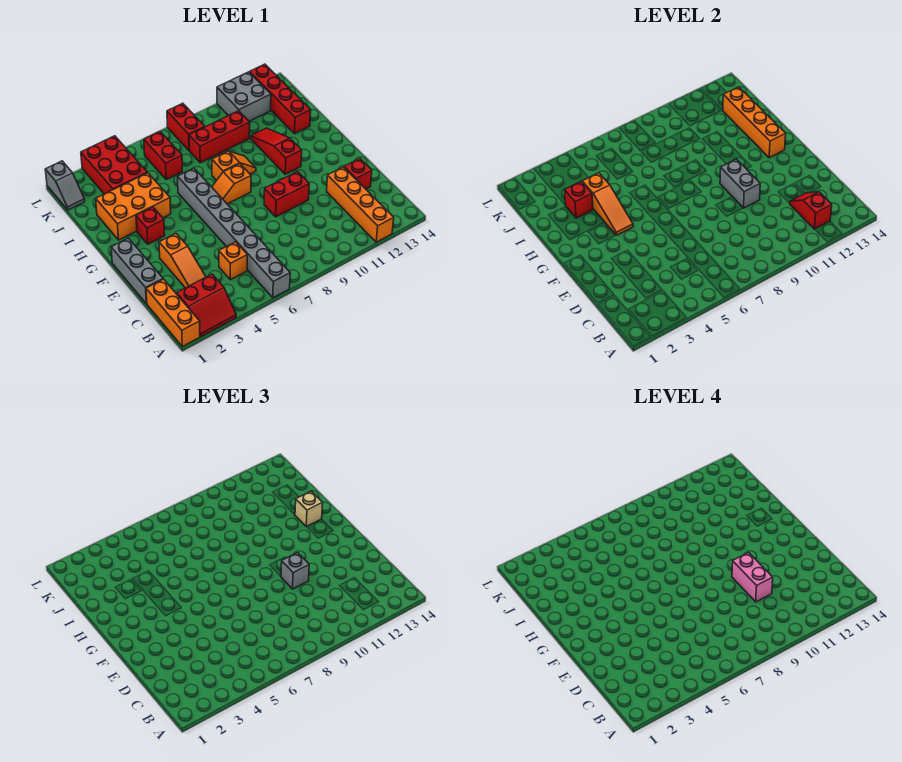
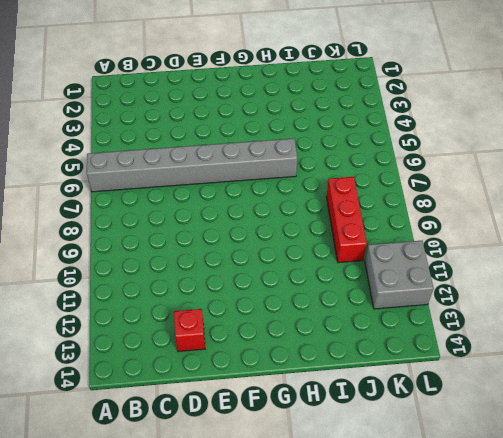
none -> orange 1x3 brick [146,279,200,346]
none -> red 2x2 slope [177,274,236,336]
none -> orange 1x4 brick [327,167,394,242]

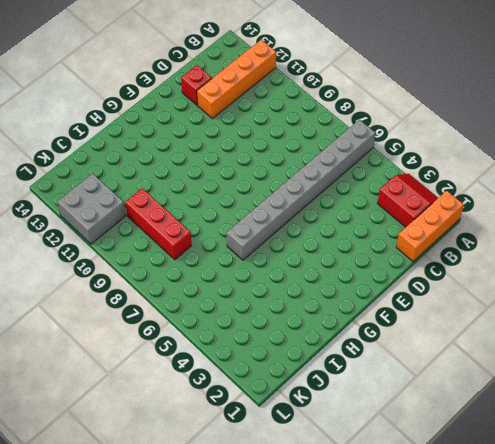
none -> orange 1x3 slope [159,234,206,288]
none -> orange 1x1 brick [219,242,247,280]
none -> grey 1x3 brick [111,238,163,304]

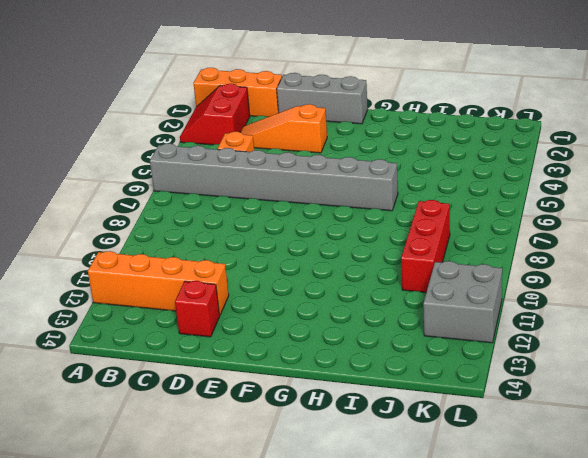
none -> red 1x2 brick [264,172,309,217]
none -> red 1x1 brick [136,207,165,244]
none -> orange 1x2 slope [212,164,251,204]

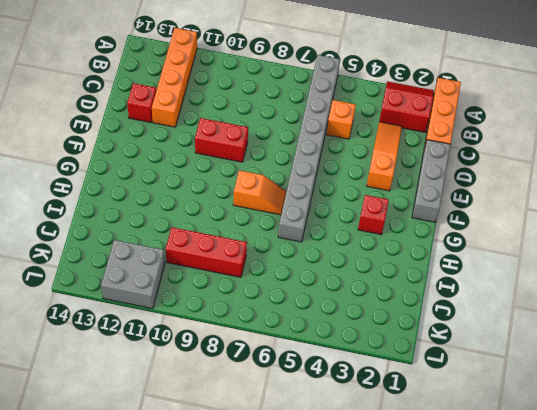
none -> red 1x3 slope [251,128,302,174]
none -> orange 2x3 brick [96,173,171,240]
none -> orange 1x2 slope [212,151,256,181]

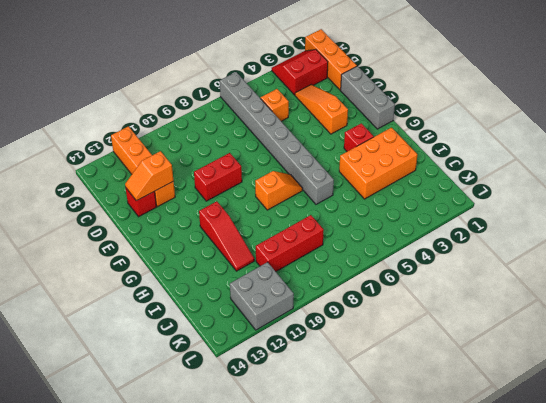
orange 1x2 slope [125,151,174,201] -> orange 1x2 slope moved to [212,151,256,181]
none -> red 1x4 brick [250,64,311,134]
none -> red 2x3 brick [81,136,147,194]
none -> red 1x2 brick [144,132,182,179]

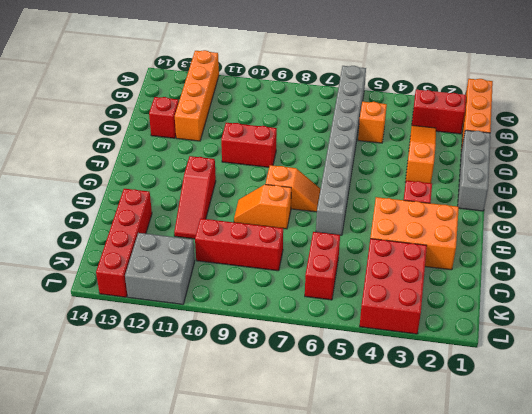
none -> grey 1x2 slope [45,161,85,210]
none -> red 1x2 brick [167,103,205,151]
none -> red 1x2 slope [790,192,832,229]

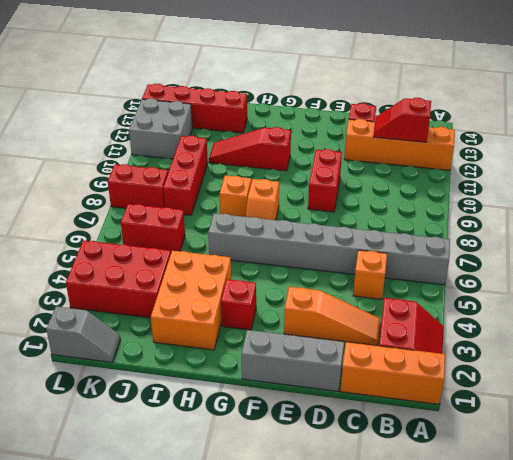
none -> grey 1x2 brick [720,159,760,208]
none -> orange 1x3 slope [582,173,633,235]
none -> orange 1x4 brick [723,87,786,158]

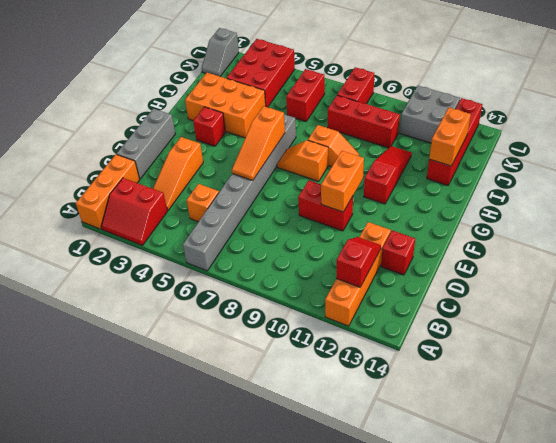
orange 1x3 slope [232,106,285,180] -> orange 1x3 slope moved to [582,173,633,235]
orange 1x2 brick [321,151,364,212] -> grey 1x2 brick [720,159,760,208]
orange 1x2 brick [429,108,471,166] -> orange 1x4 brick [723,87,786,158]
none -> red 1x1 brick [565,181,593,218]
none -> grey 1x1 brick [281,553,309,589]
none -> tan 1x1 brick [295,491,323,527]

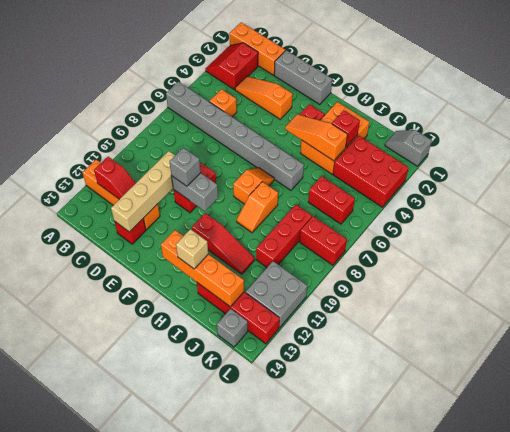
tan 1x4 brick [111,151,175,232] -> none
grey 1x1 brick [217,309,248,347] -> none
none -> pink 1x2 brick [732,553,773,602]

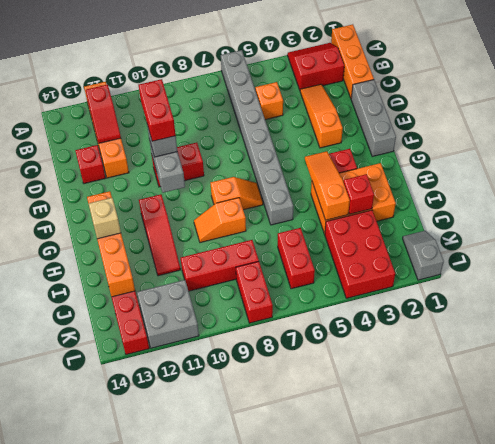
red 1x2 brick [139,79,176,141] -> pink 1x2 brick [732,553,773,602]

